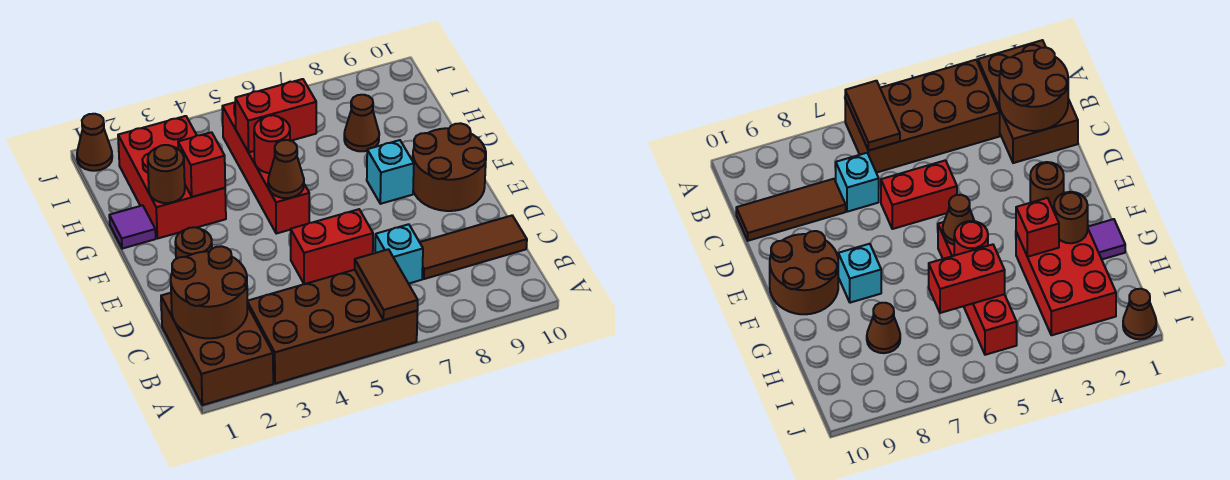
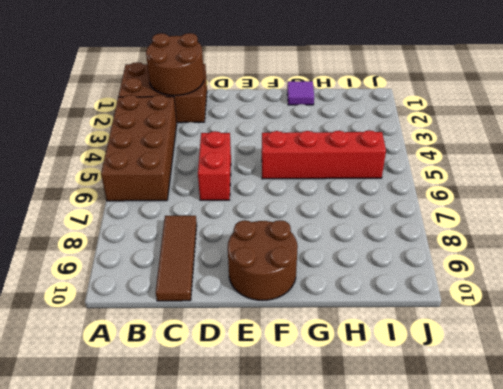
none -> cyan 1x1 brick [375,224,423,284]
none -> brown 1x1 round brick [175,227,212,259]
none -> cyan 1x1 brick [367,140,414,204]

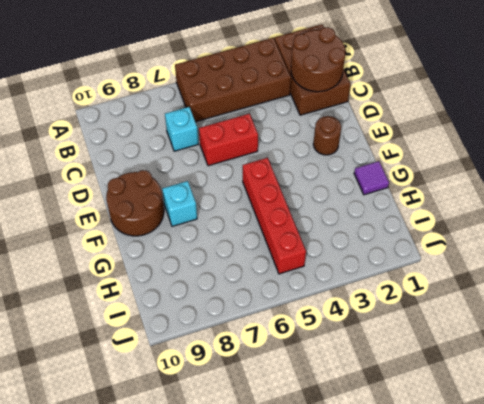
none -> brown 1x3 tile [420,216,527,279]
none -> red 2x3 brick [118,116,226,239]
none -> brown 1x1 cone [344,95,379,151]

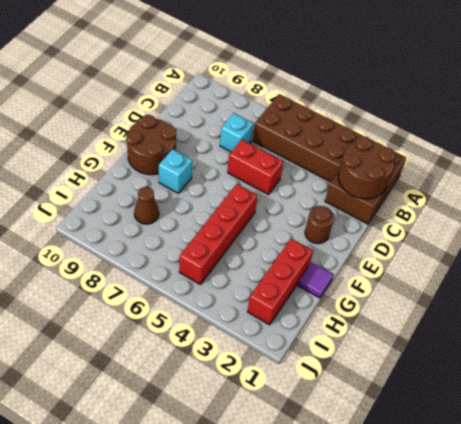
red 1x3 brick [247,239,313,325] -> red 2x3 brick [118,116,226,239]
none -> brown 1x3 tile [420,216,527,279]
none -> brown 1x1 cone [77,114,112,171]
none -> brown 1x2 tile [355,249,418,320]

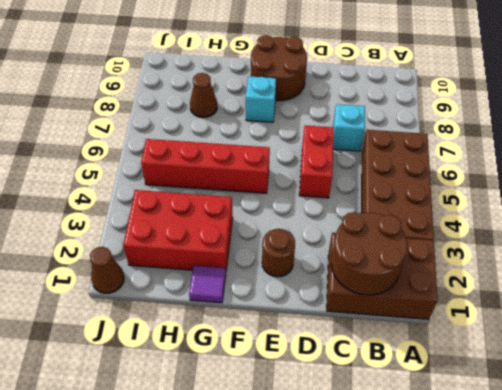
none -> brown 1x3 tile [420,216,527,279]
none -> brown 1x2 tile [355,249,418,320]
none -> brown 1x1 cone [268,140,304,198]

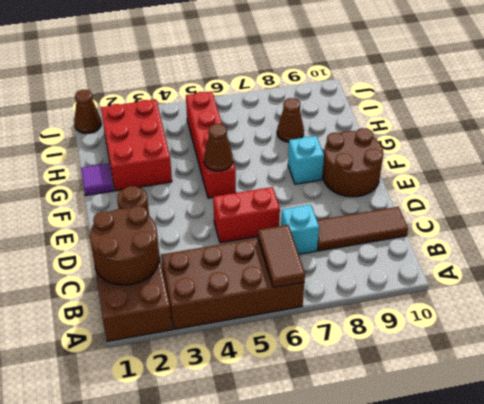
none -> brown 1x1 round brick [148,145,185,203]
none -> red 1x1 brick [178,132,225,197]
none -> red 1x1 round brick [254,115,290,173]

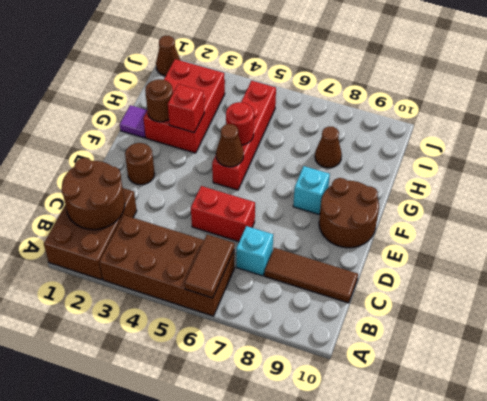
none -> red 1x2 brick [235,79,316,152]

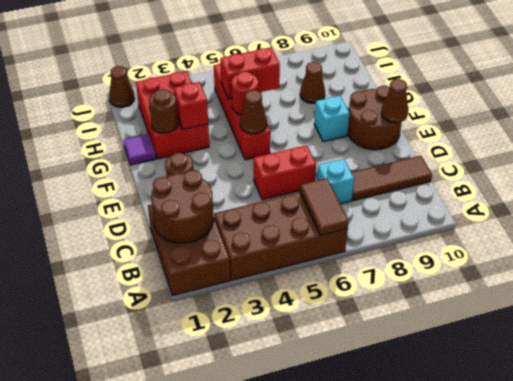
brown 1x1 cone [381,79,408,123] -> none

